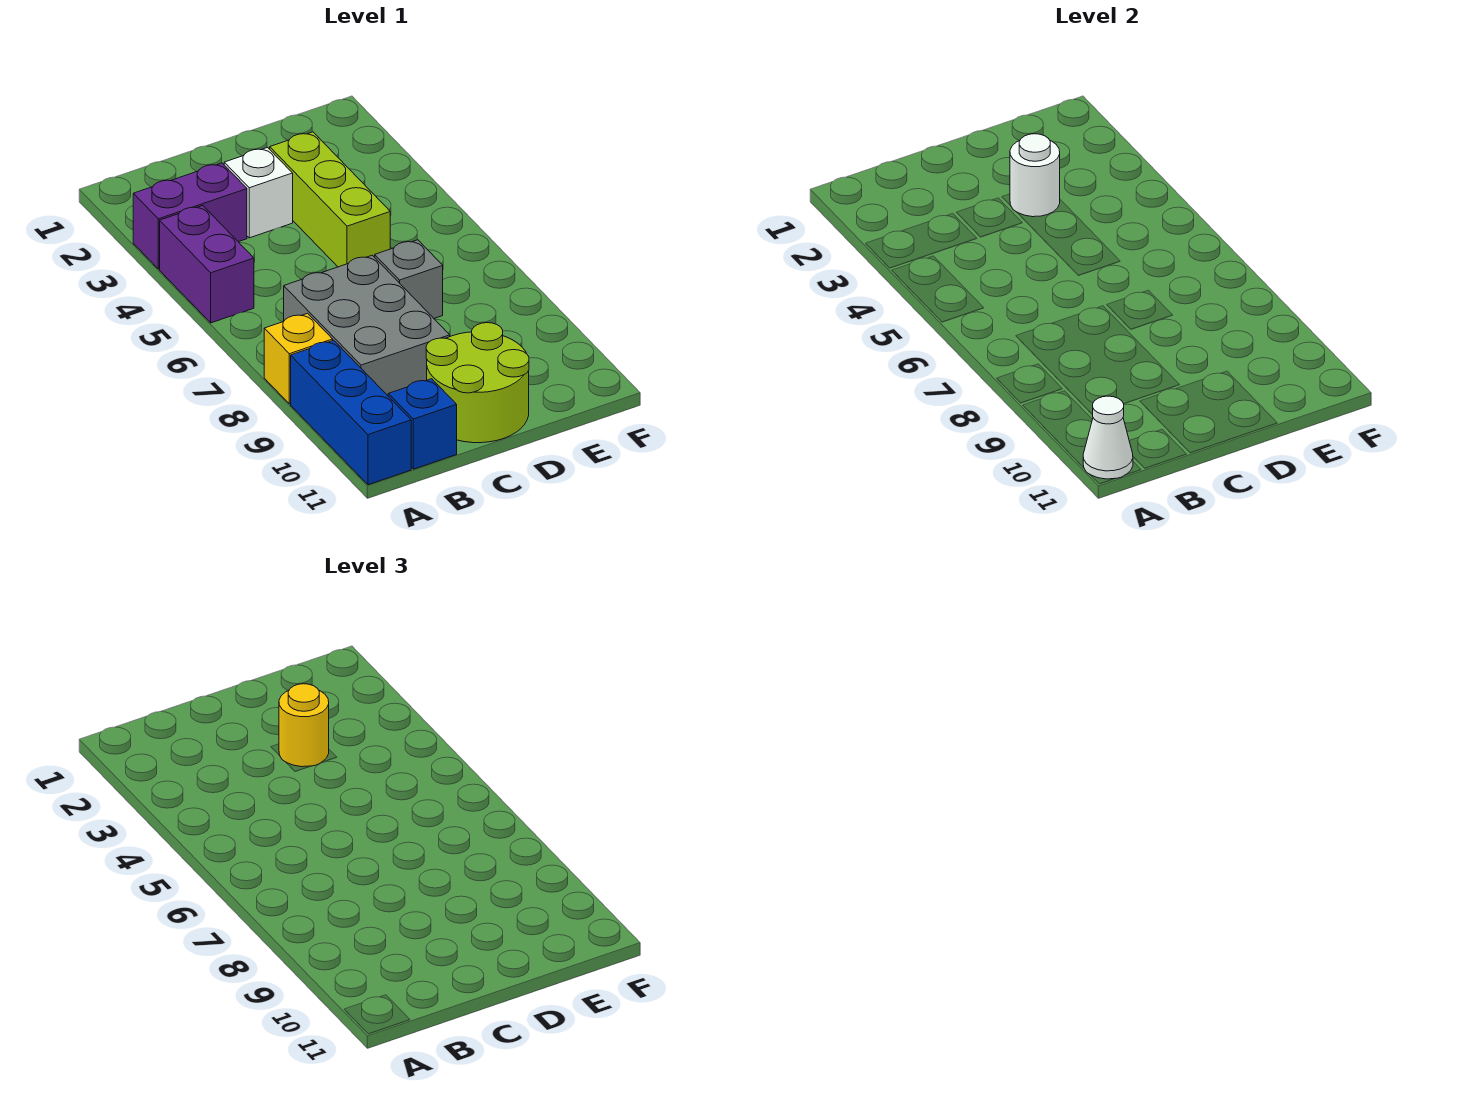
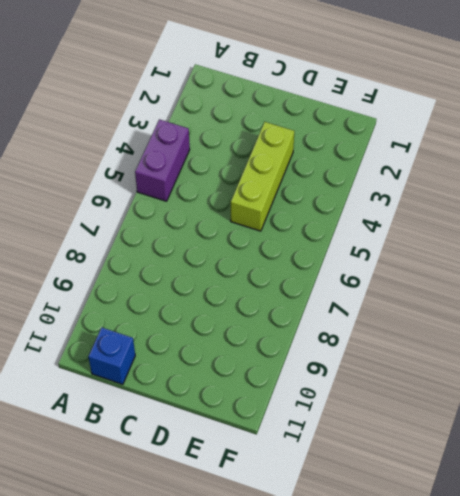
none -> purple 1x2 brick [133,163,247,269]
none -> yellow 1x1 brick [264,313,333,404]
none -> blue 1x3 brick [291,340,411,485]

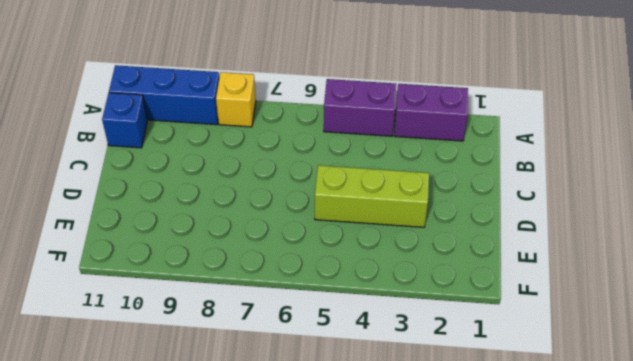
purple 1x2 brick [394,84,468,141] -> purple 1x2 brick turned to [133,163,247,269]
none -> grey 2x3 brick [284,255,450,396]
none -> white 1x1 brick [224,148,293,238]
none -> lime 2x2 round brick [426,323,529,443]

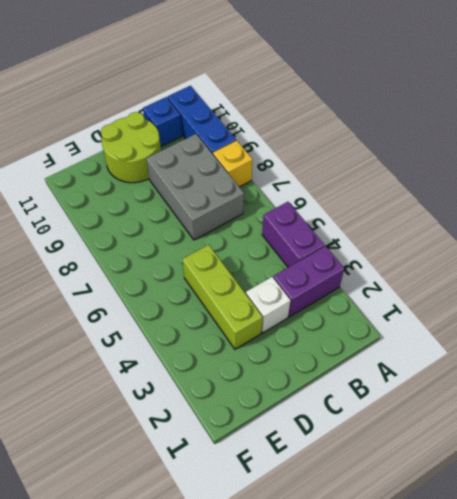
none -> grey 1x1 brick [375,240,443,318]
none -> white 1x1 cone [1083,396,1133,479]
none -> white 1x1 round brick [1010,134,1060,217]

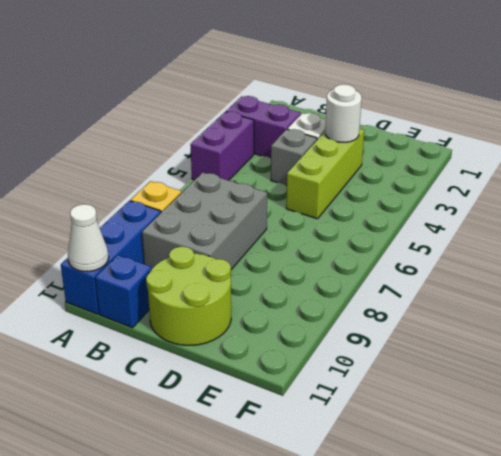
grey 1x1 brick [271,129,317,185] -> grey 1x1 brick moved to [375,240,443,318]
none -> yellow 1x1 round brick [279,684,329,767]

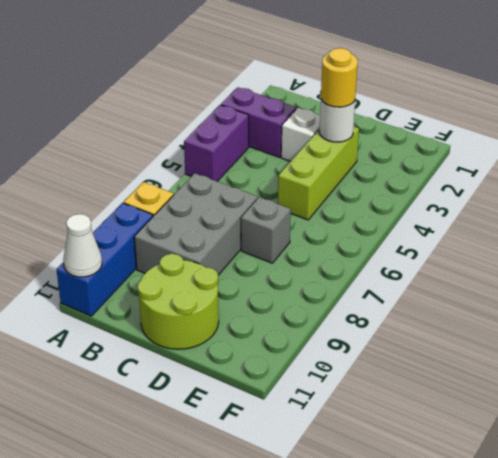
none -> blue 1x1 brick [388,379,457,469]

